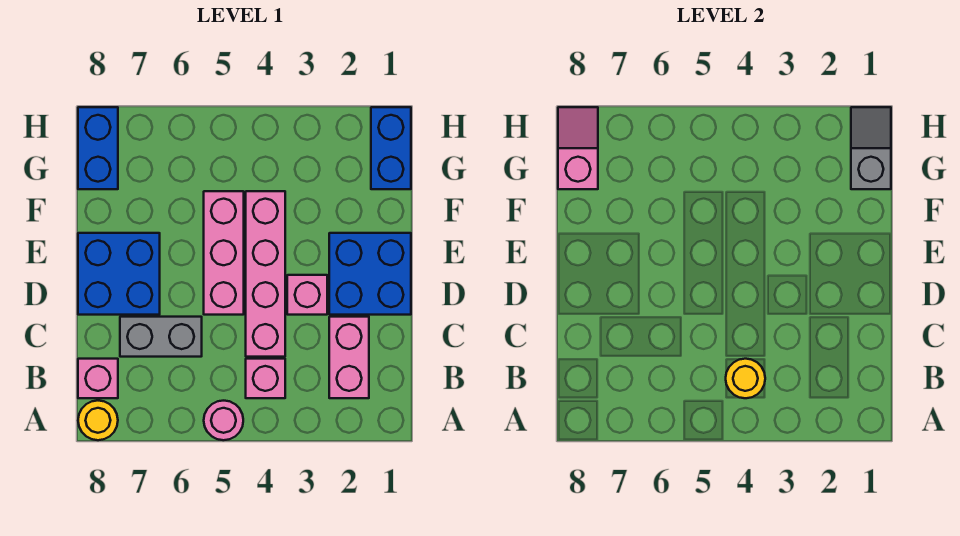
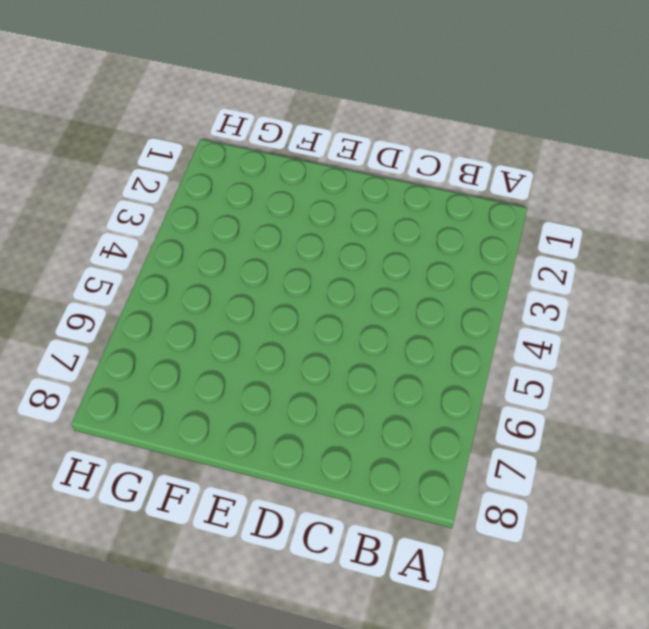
none -> pink 1x1 round brick [204,401,243,440]
none -> yellow 1x1 round brick [78,401,118,440]
none -> pink 1x2 brick [329,317,369,398]

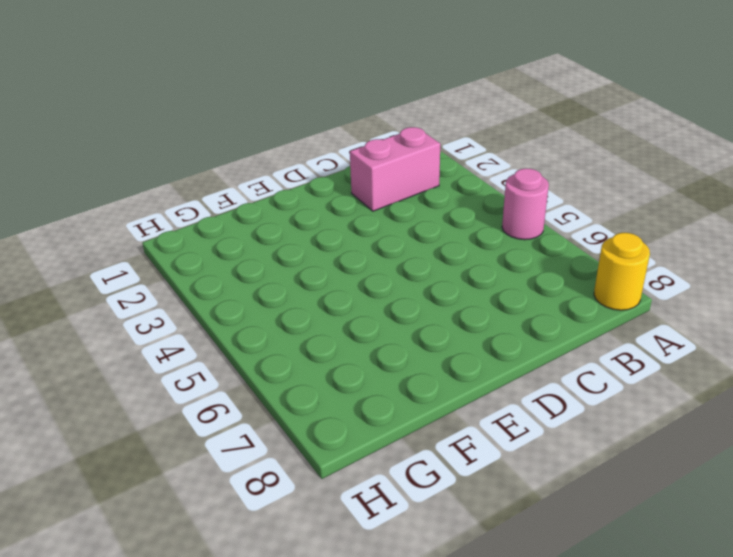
none -> pink 1x1 brick [246,359,285,398]
none -> pink 1x1 brick [78,359,118,398]
none -> pink 1x4 brick [246,191,285,357]

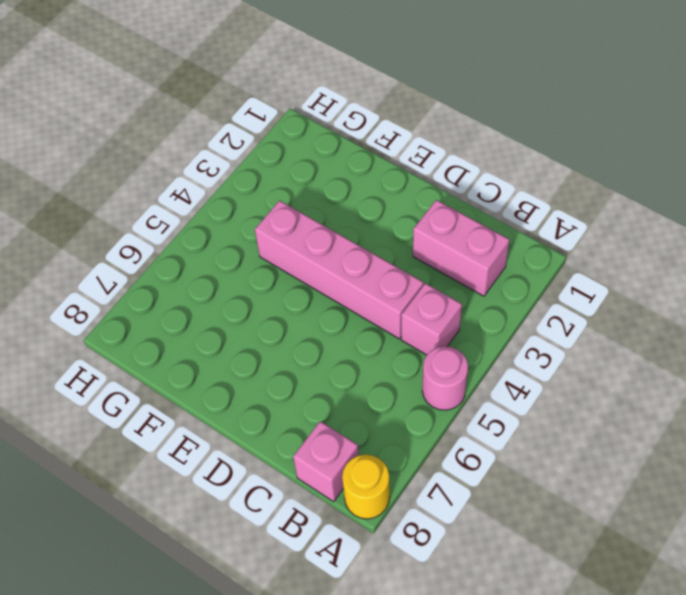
none -> grey 1x2 brick [120,317,202,357]
none -> blue 2x2 brick [329,233,411,315]
none -> pink 1x1 brick [287,275,327,315]

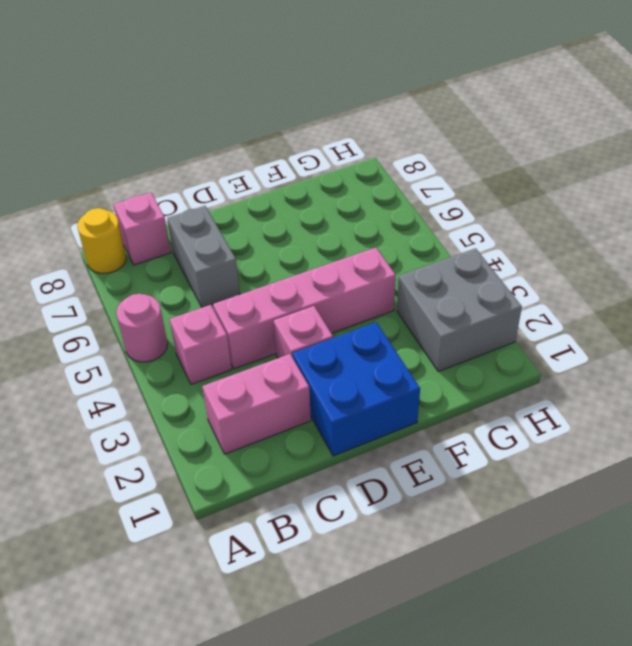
grey 2x2 brick [397,248,522,372] -> none
none -> pink 1x3 brick [204,191,244,315]
none -> blue 2x2 brick [78,233,160,315]
none -> blue 1x2 brick [371,107,411,189]

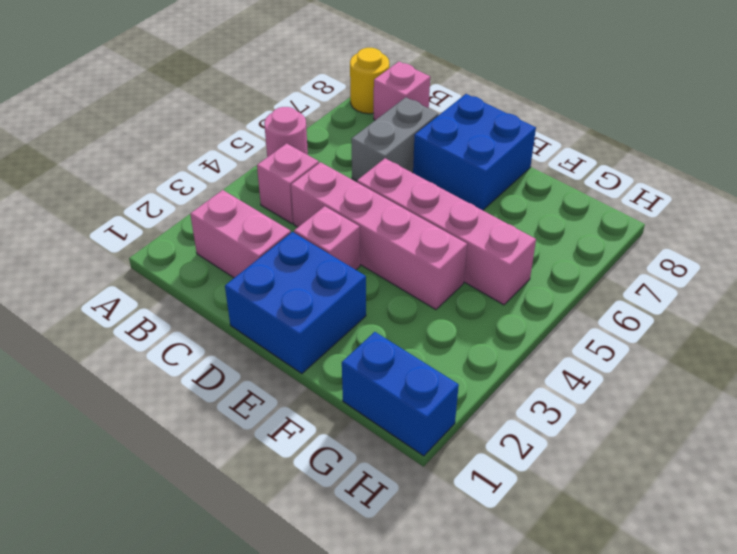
pink 1x4 brick [357,158,536,305] -> pink 1x3 brick [204,191,244,315]
none -> blue 1x2 brick [78,107,118,189]
none -> yellow 1x1 round brick [726,359,765,398]
none -> grey 1x2 slope [851,107,891,189]

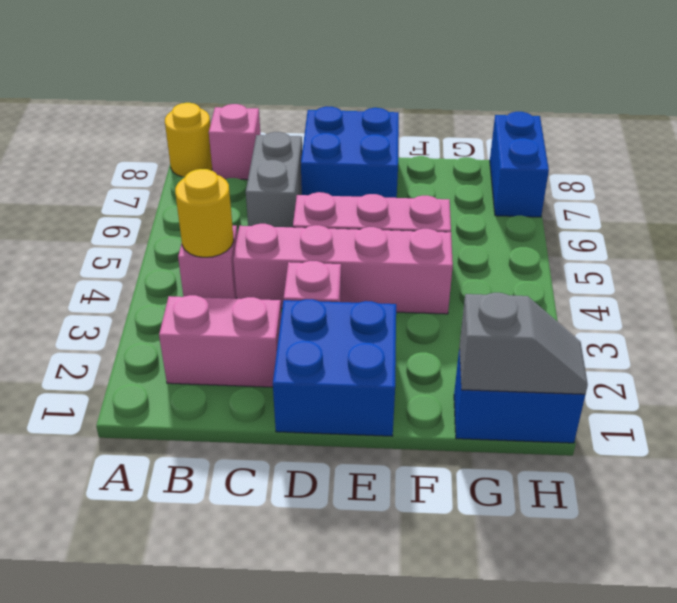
blue 1x2 brick [490,112,549,217] -> blue 1x2 brick turned to [78,107,118,189]
none -> pink 1x1 round brick [204,401,243,440]
none -> pink 1x2 slope [558,107,598,189]

